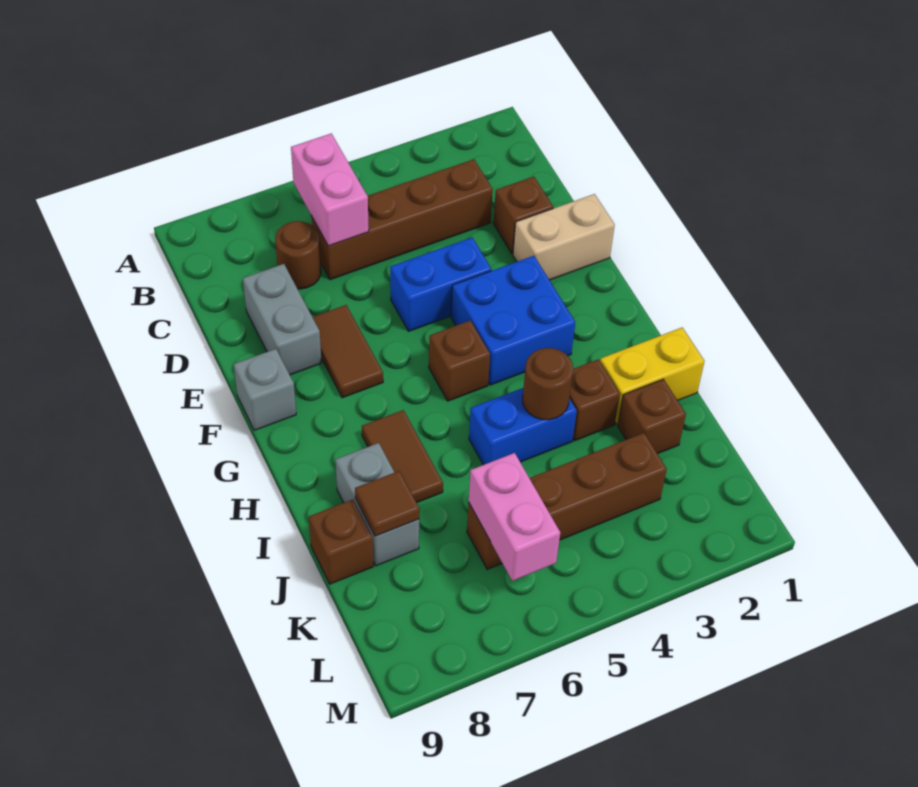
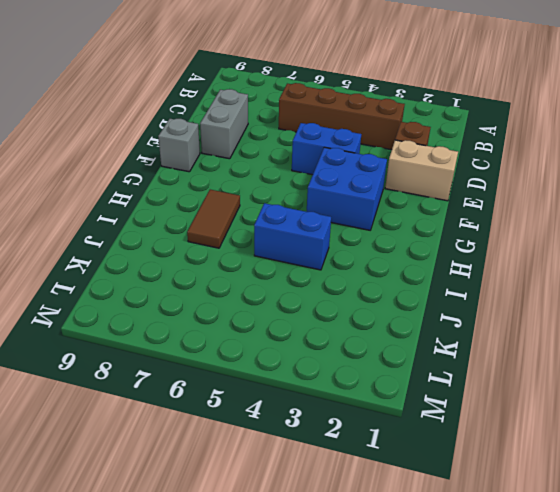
none -> brown 1x1 round brick [275,221,321,289]
none -> brown 1x2 tile [313,305,383,398]
none -> brown 1x1 brick [429,320,490,401]

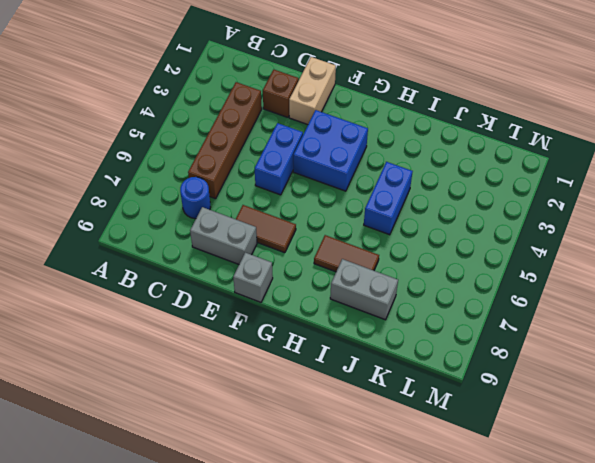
blue 1x1 round brick [180,177,211,219] -> brown 1x1 round brick [275,221,321,289]
none -> brown 1x1 brick [429,320,490,401]
none -> yellow 1x2 brick [600,328,705,424]
none -> brown 1x1 brick [569,359,620,441]

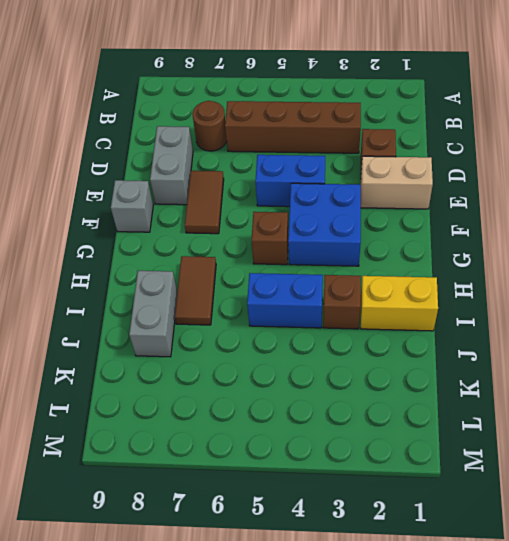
none -> brown 1x1 brick [618,379,686,454]
none -> brown 1x1 brick [309,500,373,584]
none -> brown 1x4 brick [467,433,667,569]

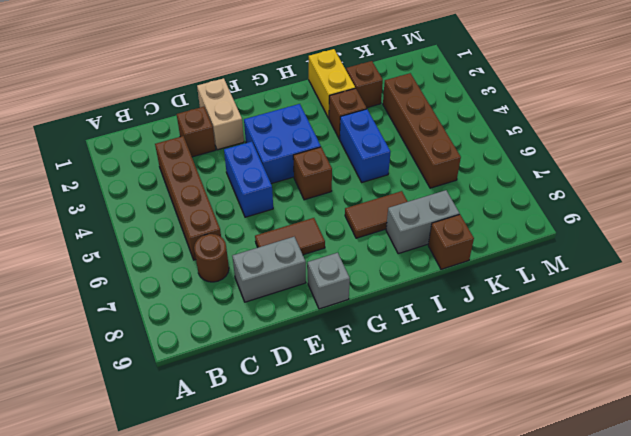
none -> pink 1x2 brick [291,134,369,246]
none -> brown 1x1 round brick [523,348,573,420]
none -> brown 1x1 tile [355,471,420,536]

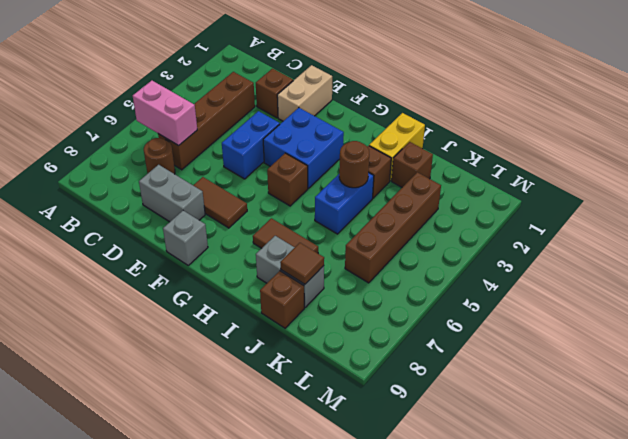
none -> pink 1x2 brick [469,453,560,581]

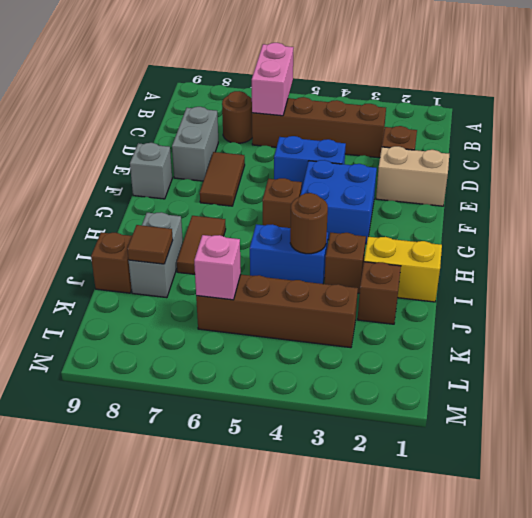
pink 1x1 brick [194,235,241,300] -> pink 1x2 brick [469,453,560,581]

